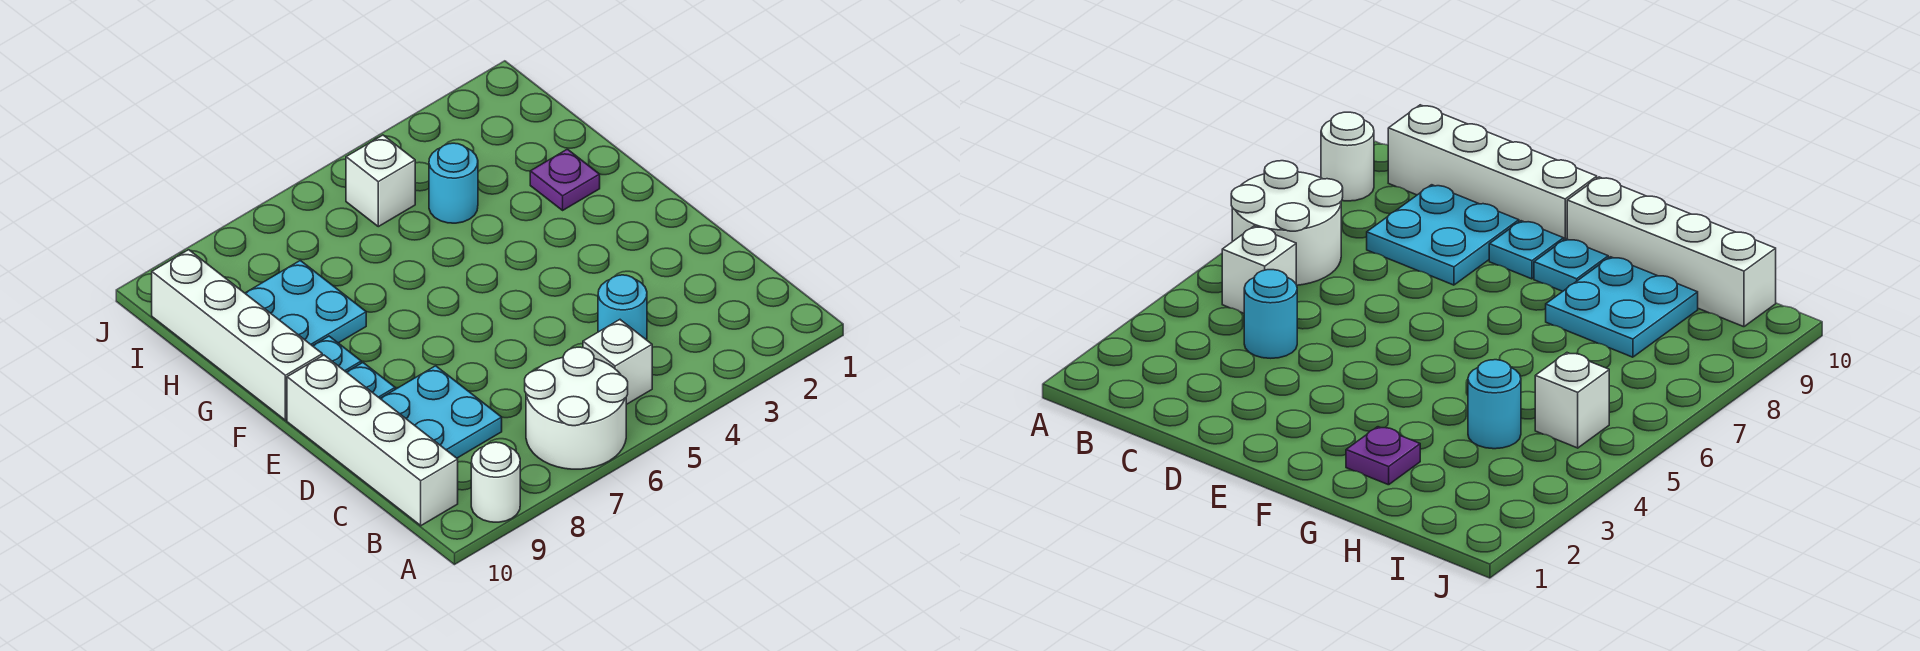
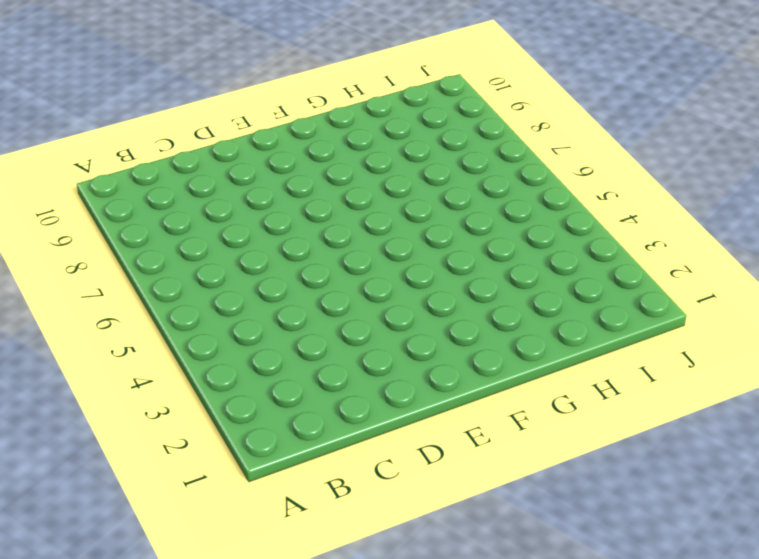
none -> white 2x2 round brick [525,347,628,469]
none -> white 1x1 round brick [471,442,520,522]
none -> white 1x1 brick [583,320,652,405]

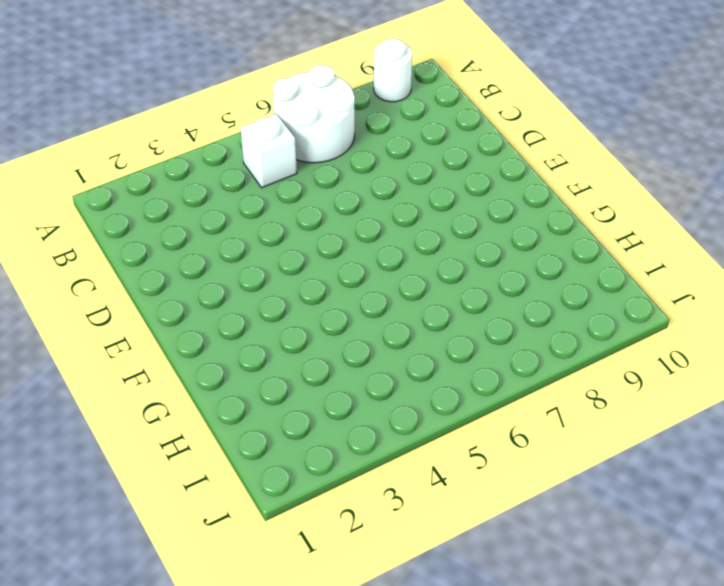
none -> white 1x4 brick [287,355,458,526]
none -> cyan 1x1 round brick [598,275,647,340]
none -> cyan 2x2 plate [380,366,502,458]

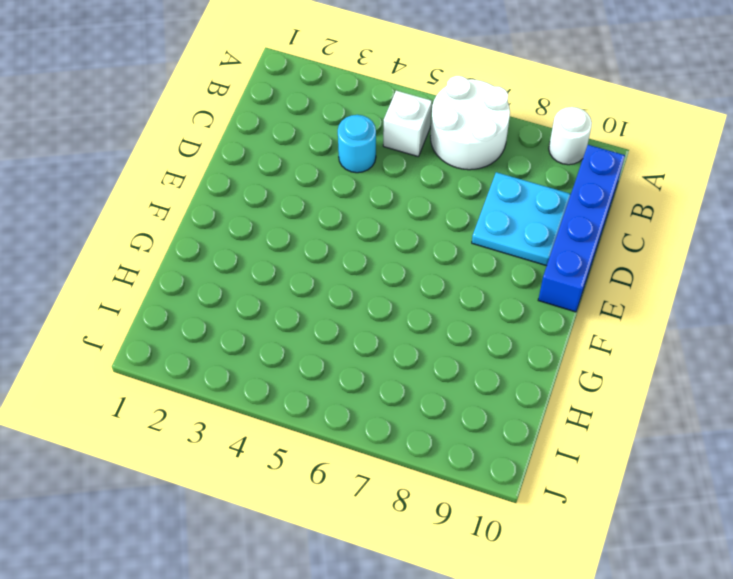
blue 1x4 brick [538,145,625,312] -> white 1x4 brick [287,355,458,526]
none -> cyan 1x1 plate [347,363,395,398]
none -> cyan 1x1 plate [313,336,361,372]
none -> white 1x4 brick [152,250,322,420]

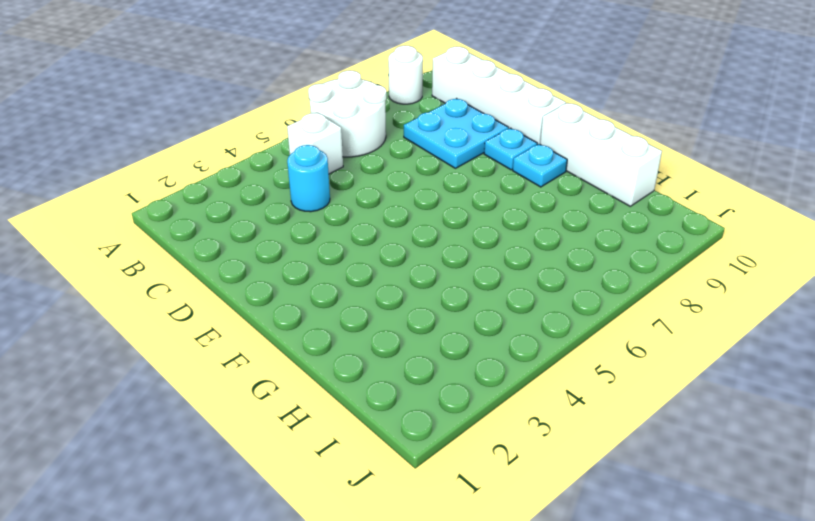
white 1x3 brick [540,103,662,206] -> white 1x4 brick [152,250,322,420]
none -> purple 1x1 plate [530,149,600,210]
none -> cyan 2x2 plate [245,260,366,346]
none -> cyan 1x1 round brick [429,143,478,223]

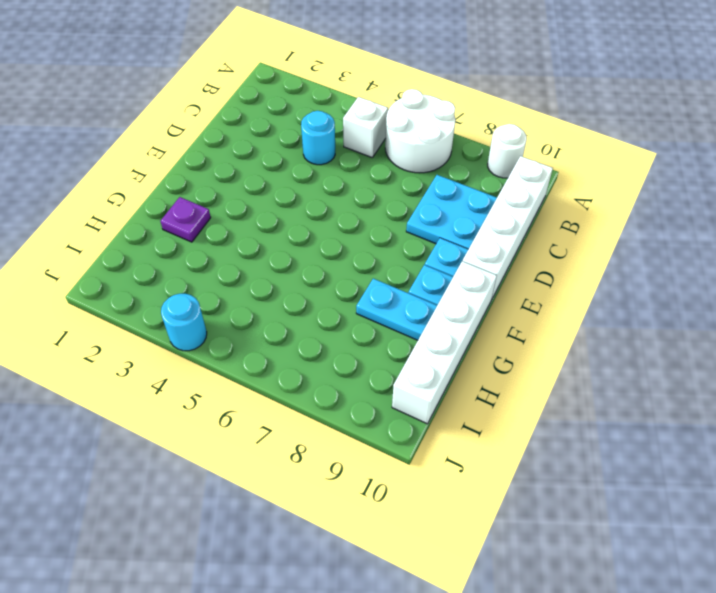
cyan 1x2 plate [356,279,437,340] -> cyan 2x2 plate [245,260,366,346]
cyan 1x1 round brick [161,294,207,351] -> cyan 1x1 round brick moved to [429,143,478,223]
none -> white 1x1 brick [346,135,415,227]

